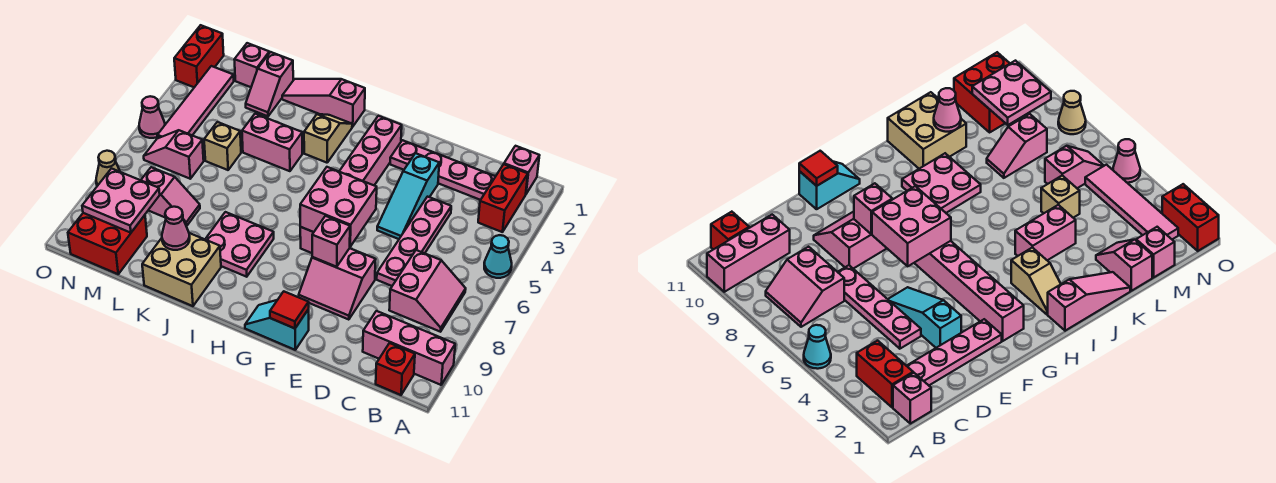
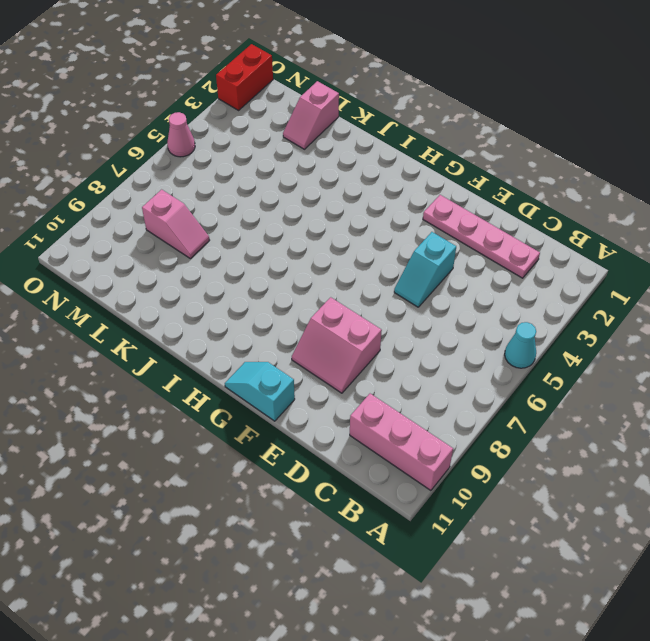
cyan 1x2 slope [394,232,456,307] -> cyan 1x3 slope [377,153,439,239]
none -> pink 1x1 brick [504,146,539,194]
none -> red 1x2 brick [478,164,528,232]
none -> pink 2x2 slope [389,250,466,332]
none -> red 1x1 brick [376,343,415,395]

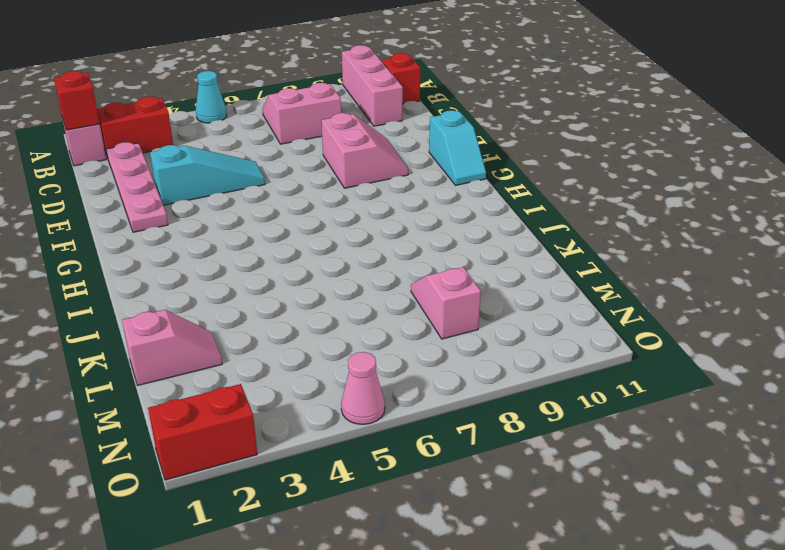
red 1x1 brick [54,71,100,130] -> none
none -> pink 1x4 plate [377,197,451,286]
none -> pink 1x6 brick [300,116,402,253]
none -> pink 1x3 slope [282,79,365,127]
none -> tan 1x2 slope [304,114,352,163]

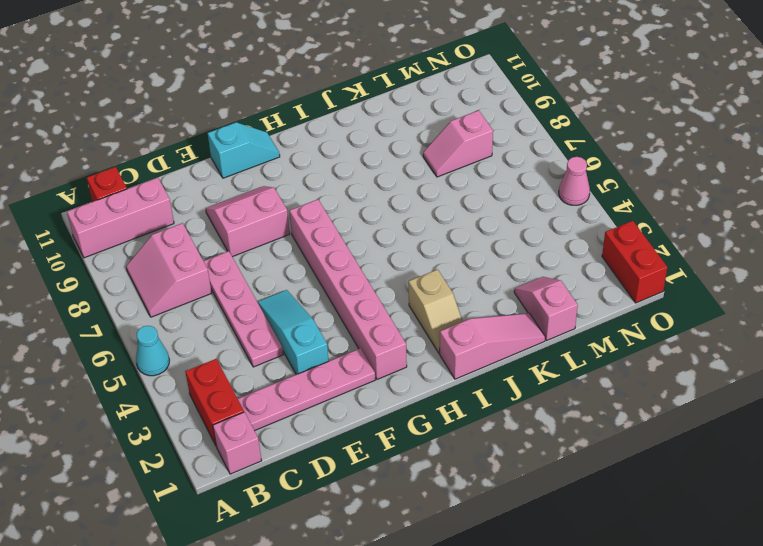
none -> pink 2x2 plate [205,212,274,277]
none -> pink 1x2 brick [242,114,302,171]
none -> tan 2x2 brick [142,233,221,306]
none -> tan 1x1 brick [204,122,241,170]

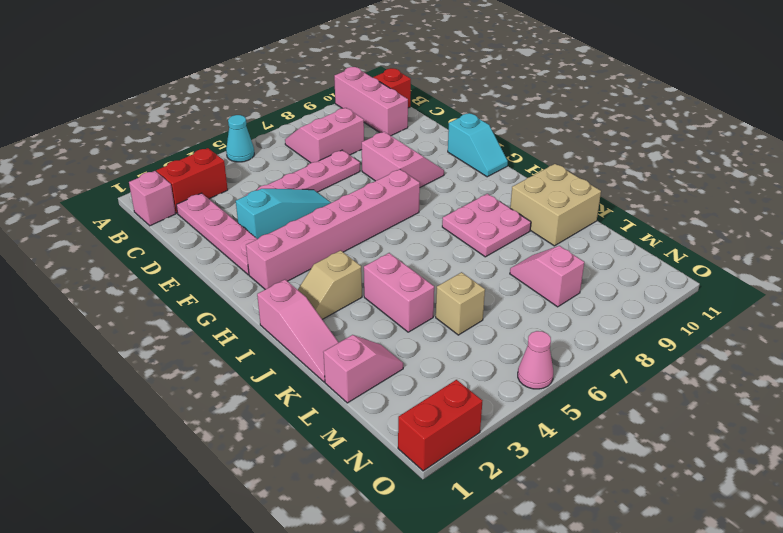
none -> pink 1x1 brick [234,43,269,87]
none -> pink 1x2 slope [144,130,204,179]
none -> red 2x2 brick [68,213,147,274]
none -> pink 1x4 tile [157,66,234,138]

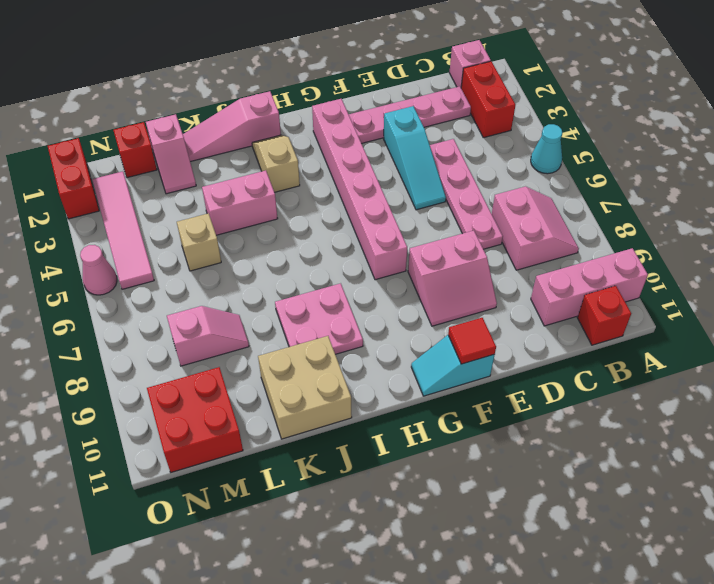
red 1x1 brick [113,122,157,178] -> pink 1x1 brick [234,43,269,87]
none -> pink 1x2 slope [144,130,204,179]
none -> tan 1x1 cone [96,151,120,186]
none -> pink 2x2 brick [300,167,377,247]
none -> pink 1x1 brick [312,216,350,267]

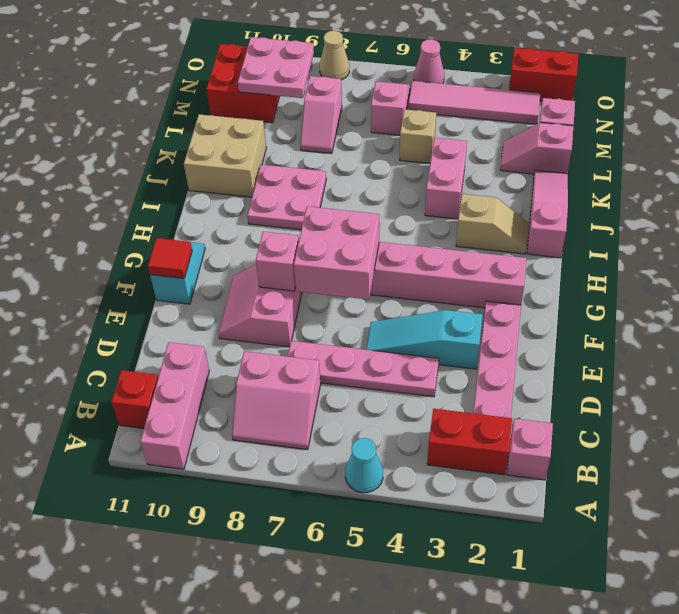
none -> pink 1x1 cone [162,207,190,250]

